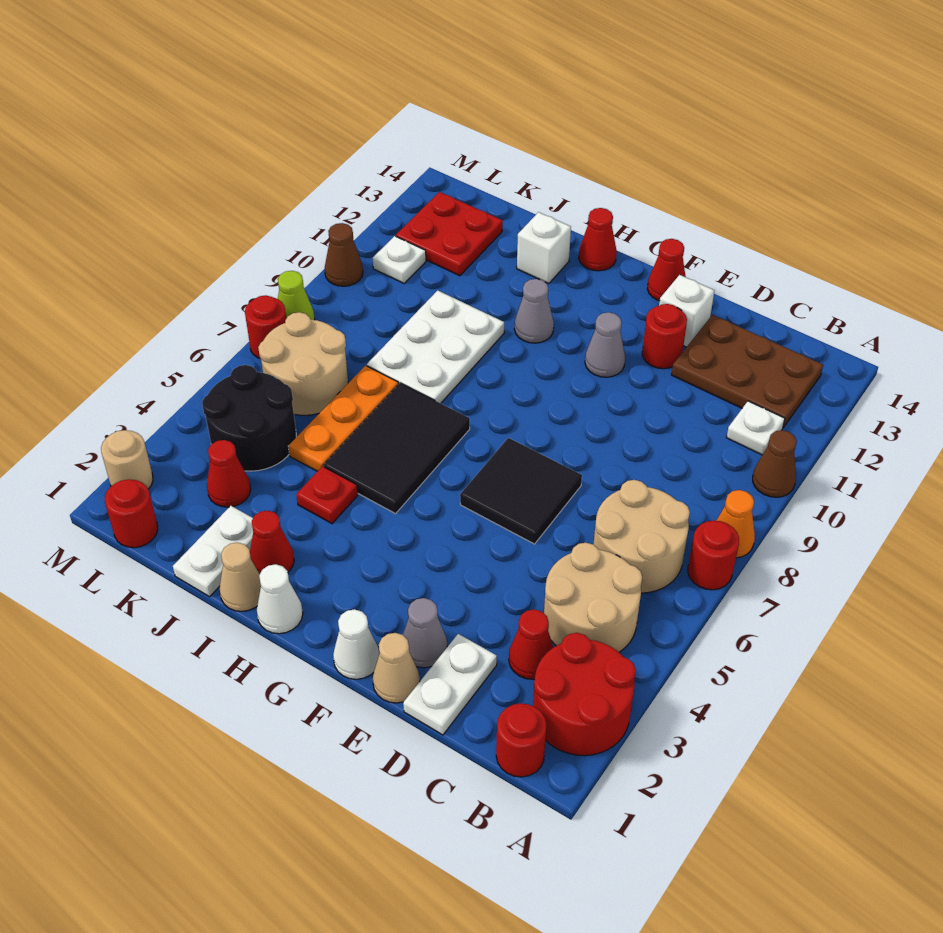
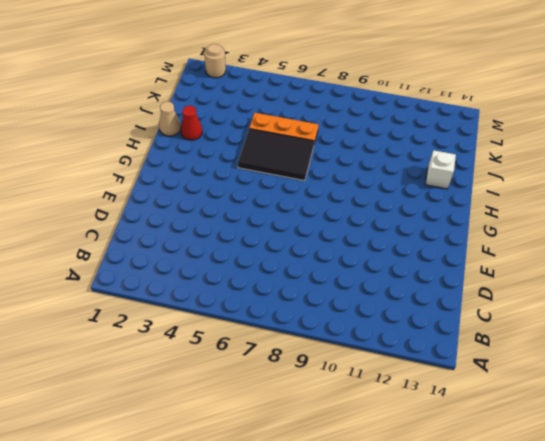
none -> red 2x2 round brick [533,633,636,756]
none -> red 1x1 round brick [688,521,739,590]
none -> orange 1x1 cone [716,490,755,558]
none -> brown 1x1 cone [753,430,797,497]

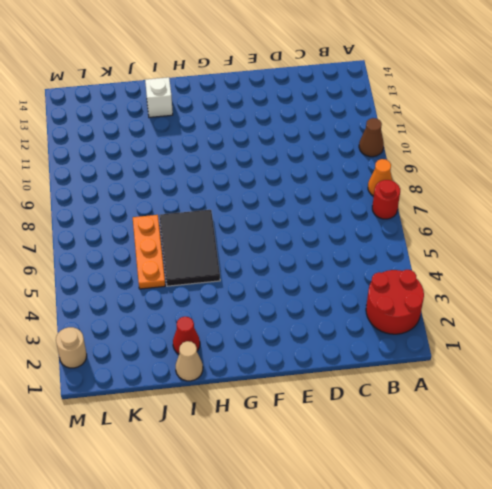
none -> red 1x1 round brick [496,703,547,777]
none -> tan 2x2 round brick [544,543,642,652]
none -> tan 2x2 round brick [593,480,690,593]
none -> white 1x1 plate [726,401,785,455]

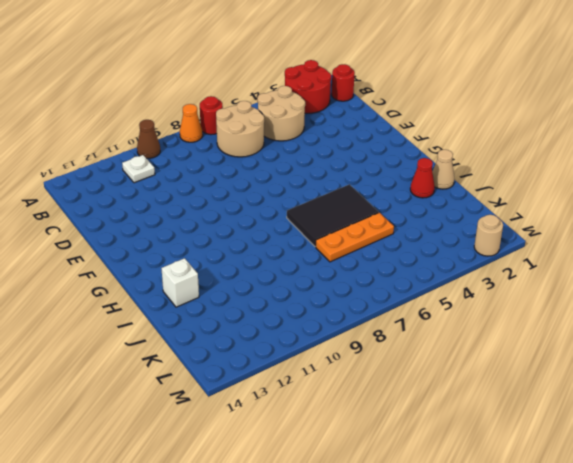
none -> brown 2x3 plate [672,315,823,427]
none -> red 1x1 cone [509,609,553,679]
none -> white 1x2 plate [403,634,497,735]
none -> tan 1x1 cone [373,633,420,703]

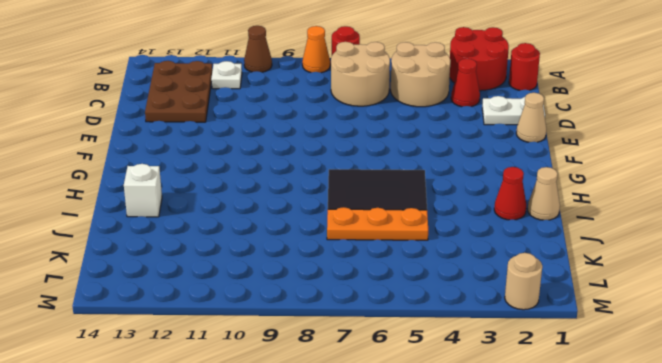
none -> grey 1x1 cone [403,598,447,668]
none -> black 2x2 tile [460,438,582,544]
none -> red 1x1 round brick [642,304,687,369]
none -> white 1x1 brick [659,275,715,347]

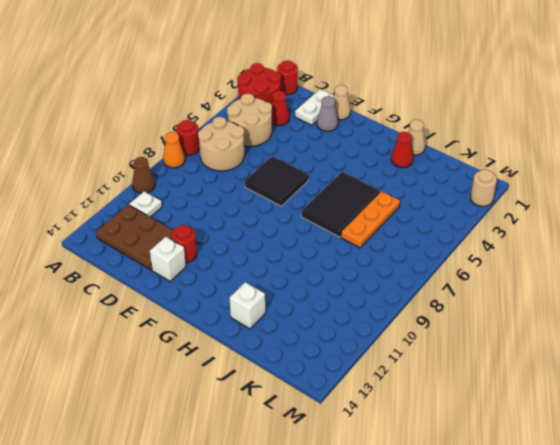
none -> white 1x1 cone [333,609,380,679]
none -> grey 1x1 cone [585,312,625,377]
none -> red 1x1 cone [647,239,686,301]
none -> white 1x1 cone [257,564,303,634]

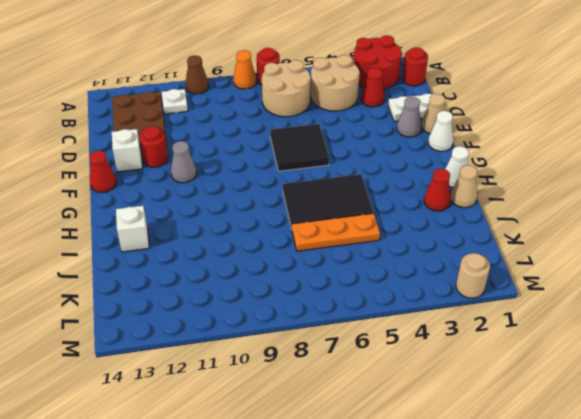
none -> grey 1x1 cone [514,279,554,343]
none -> red 1x1 cone [579,208,617,271]
none -> red 1x1 plate [296,466,358,524]
none -> white 2x3 plate [367,290,504,403]

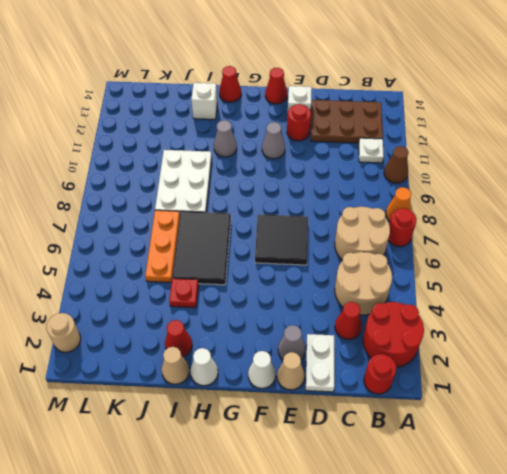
none -> white 1x2 plate [173,506,253,597]
none -> red 1x1 cone [207,440,251,507]
none -> black 2x2 round brick [202,365,296,471]
none -> tan 2x2 round brick [258,312,348,415]

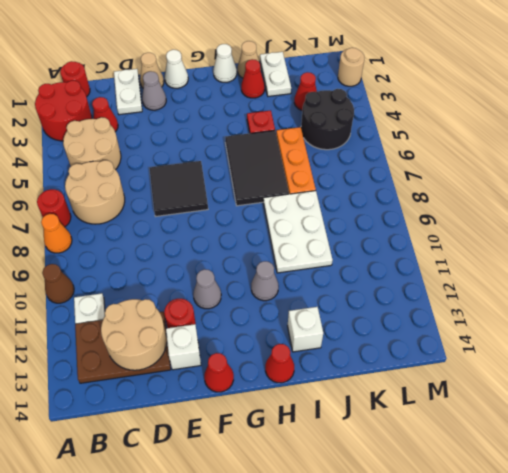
tan 2x2 round brick [101,299,167,370] -> tan 2x2 round brick moved to [258,312,348,415]
none -> red 2x2 plate [396,192,503,276]
none -> red 1x1 round brick [105,479,158,548]
none -> white 1x1 plate [373,236,426,283]
none -> red 1x1 round brick [245,295,286,358]

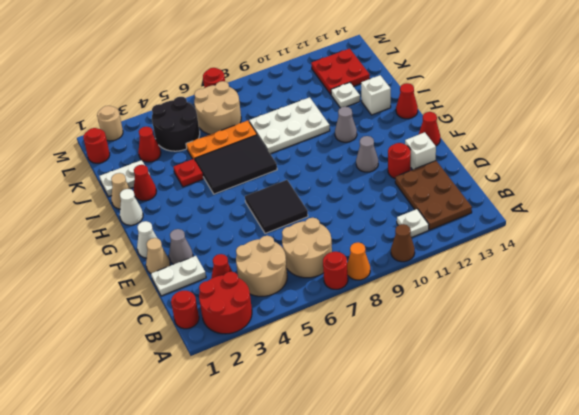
white 1x1 plate [331,82,360,108] -> white 1x1 plate moved to [373,236,426,283]
none -> lime 1x1 cone [278,271,315,320]
none -> brown 1x1 cone [325,223,363,286]

